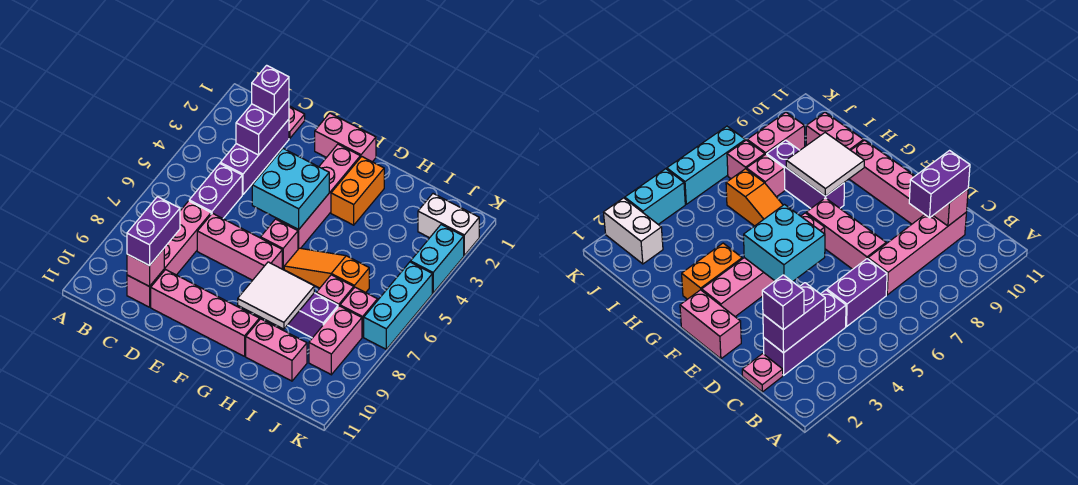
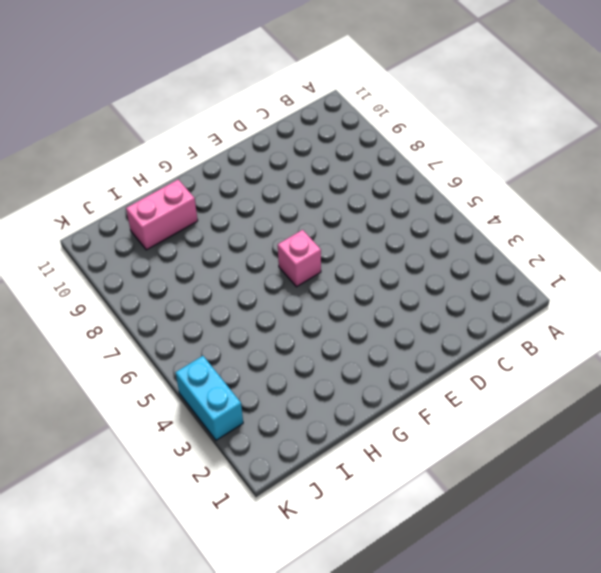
none -> pink 1x1 plate [289,106,305,138]
none -> purple 1x3 brick [220,119,289,195]
none -> purple 1x2 brick [189,164,242,218]

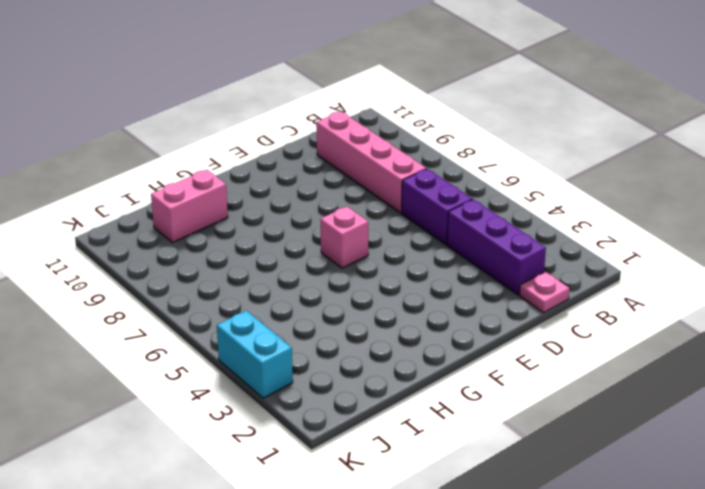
none -> pink 1x3 brick [197,213,282,280]
none -> pink 1x4 brick [151,270,259,356]
none -> pink 1x2 brick [315,113,376,162]

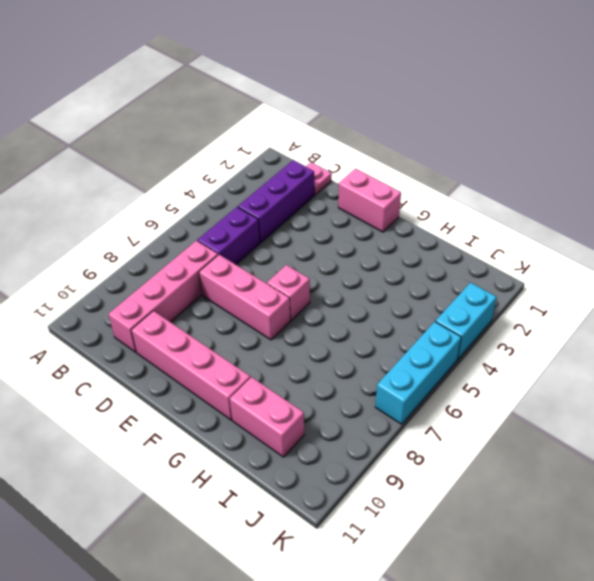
none -> pink 1x4 brick [276,144,360,249]
none -> orange 1x2 brick [331,156,384,225]
none -> orange 1x3 slope [284,248,369,293]

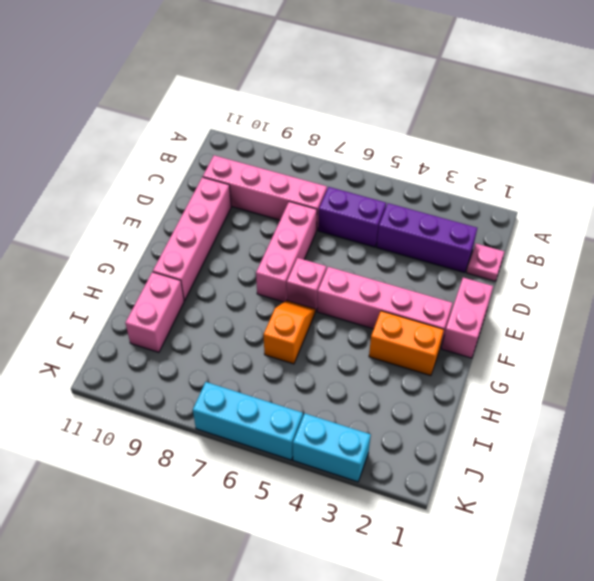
orange 1x2 slope [264,300,316,364] -> orange 1x3 slope [284,248,369,293]
none -> purple 1x3 brick [288,293,338,338]
none -> pink 1x1 brick [316,275,354,307]
none -> white 1x2 brick [418,194,479,255]

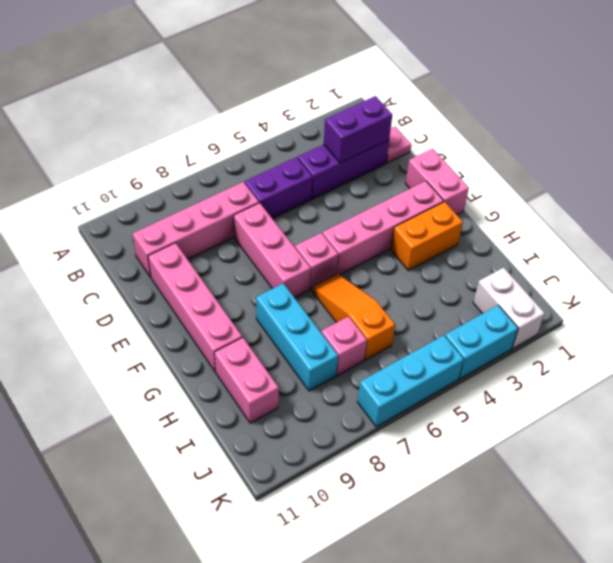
cyan 1x3 brick [256,283,338,391] -> purple 1x3 brick [288,293,338,338]
none -> pink 1x1 brick [340,287,378,337]
none -> pink 1x2 brick [309,306,362,375]
none -> pink 1x1 brick [127,249,164,287]

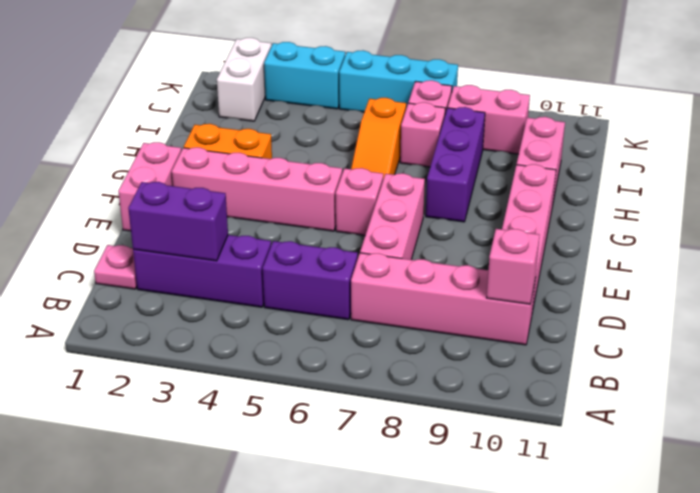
none -> cyan 2x2 brick [252,149,329,229]
none -> white 2x2 tile [238,262,314,329]
none -> purple 1x1 brick [252,65,289,115]

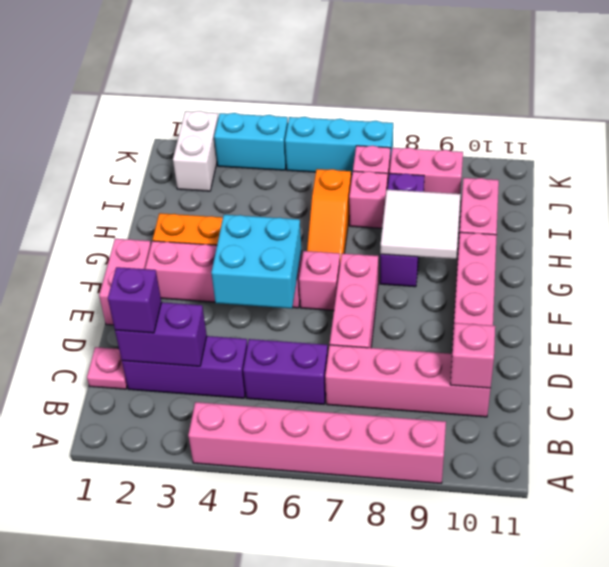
pink 1x6 brick [188,402,446,483] -> none
none -> purple 1x2 brick [127,197,180,266]

